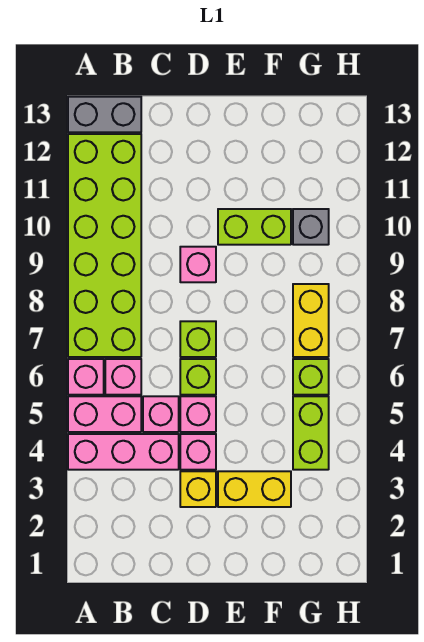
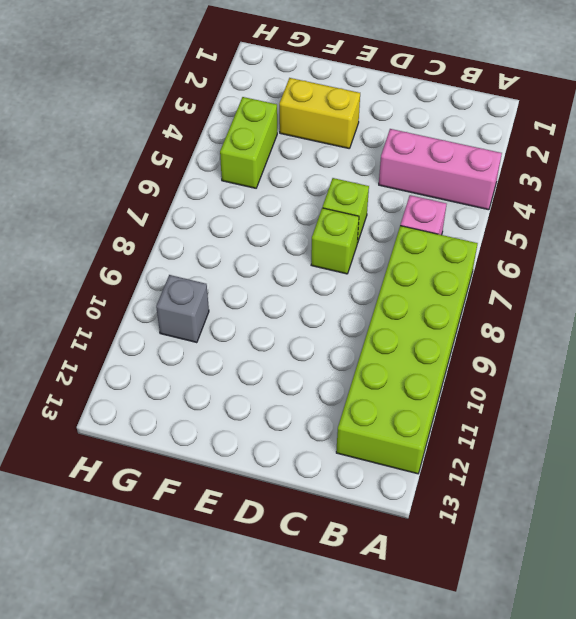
none -> pink 1x2 brick [68,396,141,432]
none -> pink 1x1 brick [68,359,104,395]
none -> grey 1x2 brick [68,97,141,132]

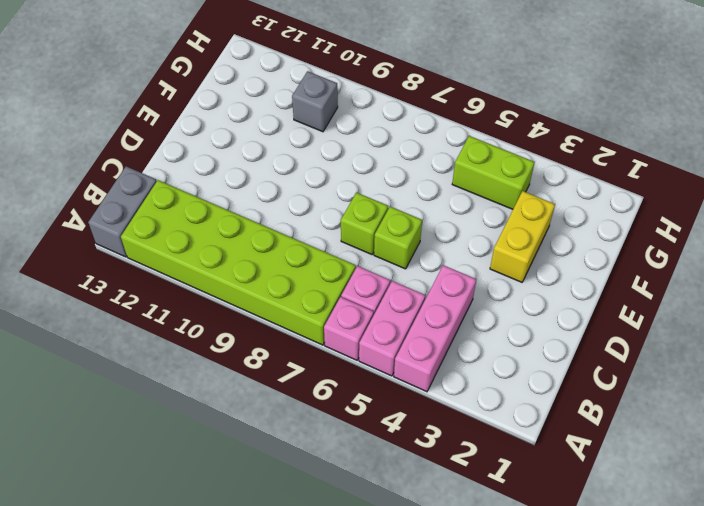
none -> pink 1x1 brick [143,396,179,432]
none -> yellow 1x1 brick [180,471,216,507]
none -> pink 1x1 brick [180,434,216,470]

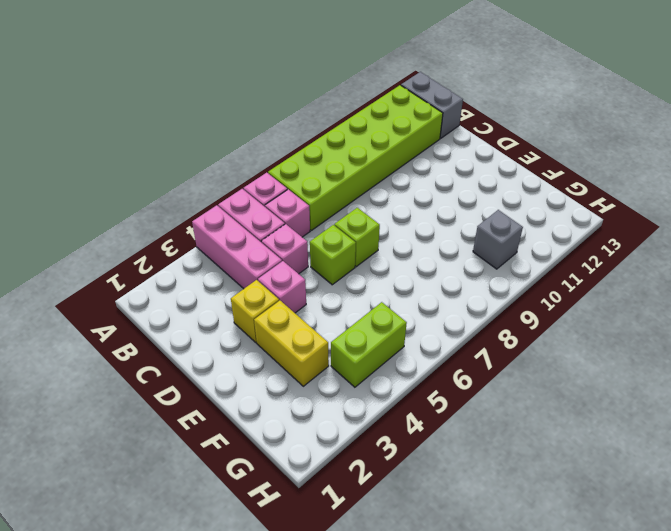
none -> pink 1x1 brick [180,396,216,432]
none -> pink 1x1 brick [180,247,216,282]
none -> lime 1x2 brick [218,209,291,245]

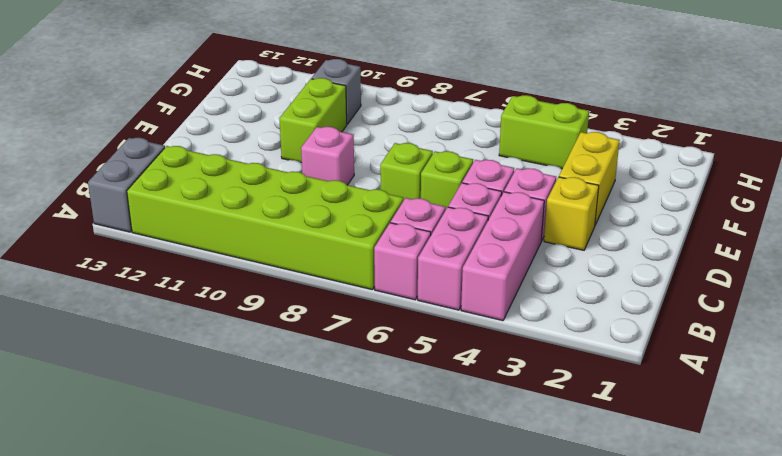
none -> lime 1x1 brick [293,359,329,395]
none -> yellow 1x2 brick [293,284,329,357]

